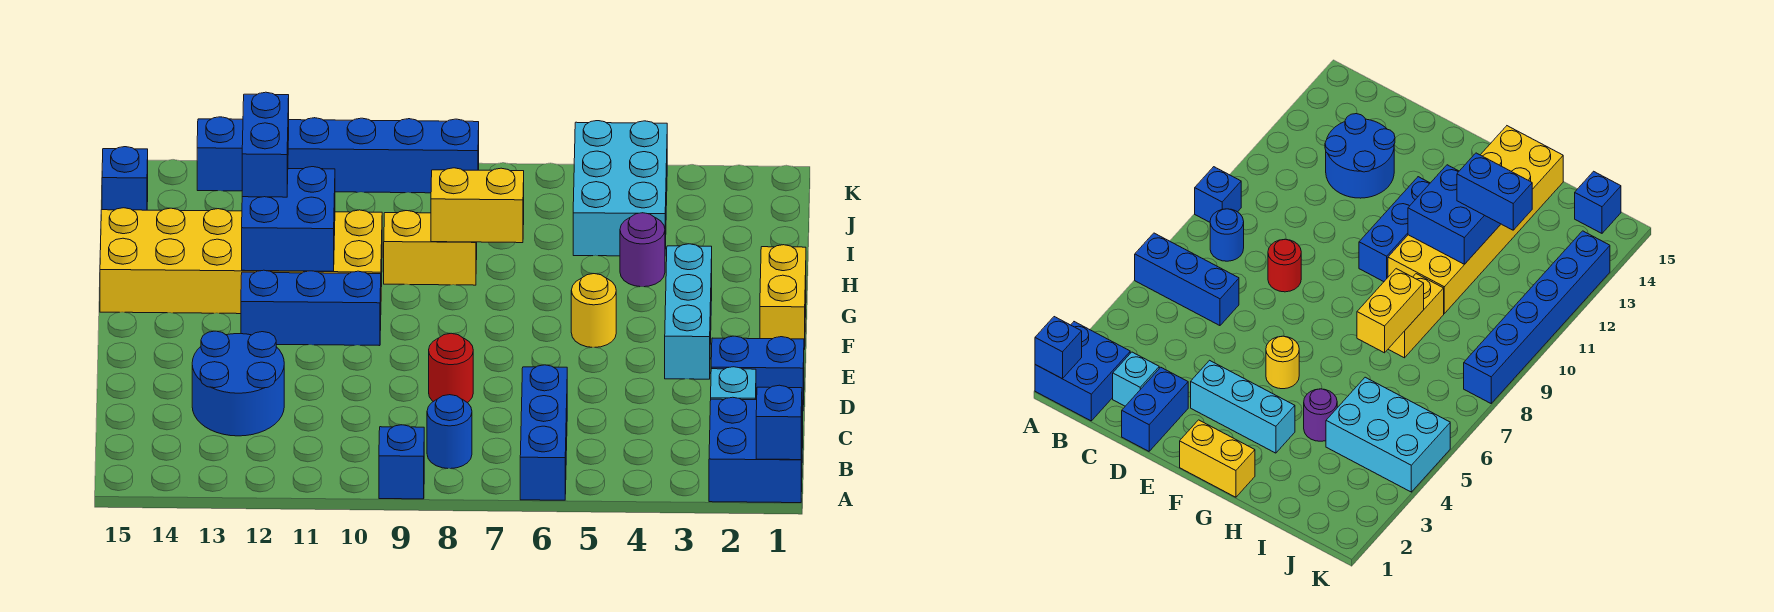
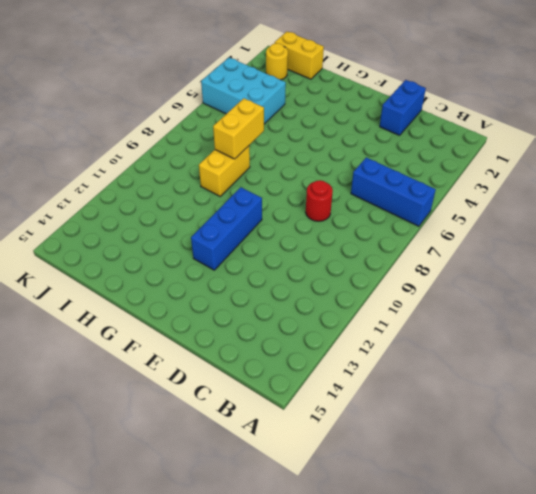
yellow 1x2 brick [275,32,324,79] -> yellow 1x2 brick moved to [760,245,806,349]
yellow 1x1 round brick [266,43,288,80] -> yellow 1x1 round brick moved to [571,274,616,347]
none -> blue 2x2 brick [709,397,803,503]
none -> blue 1x1 brick [379,425,424,499]
none -> blue 1x1 round brick [427,395,472,469]

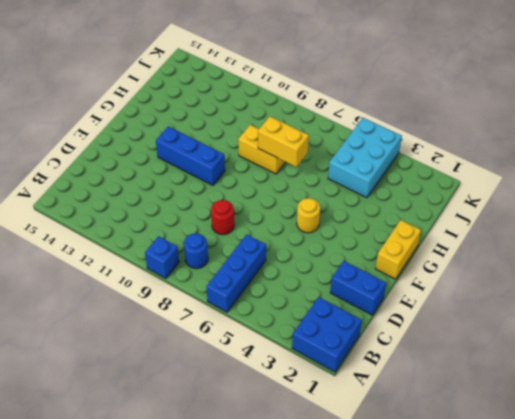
none -> cyan 1x1 brick [711,367,756,400]
none -> blue 2x2 round brick [192,331,284,436]
none -> cyan 1x3 brick [665,244,712,379]

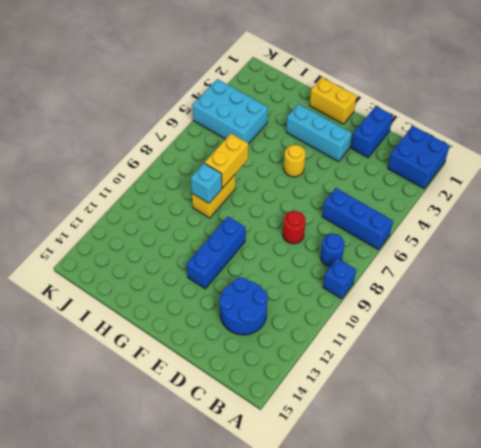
cyan 1x1 brick [191,163,222,203] -> cyan 1x1 brick moved to [711,367,756,400]
none -> yellow 2x6 brick [100,208,382,314]
none -> purple 1x1 round brick [620,213,665,287]
none -> blue 1x1 brick [102,147,148,210]

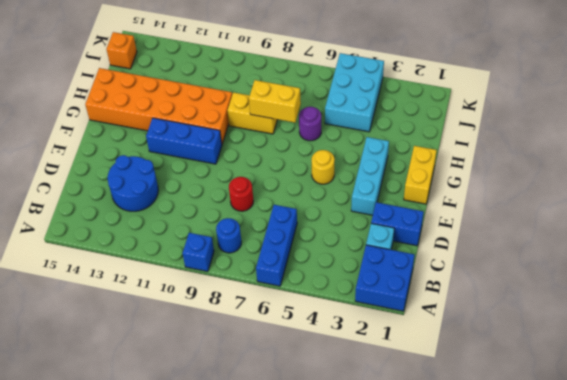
orange 2x6 brick [85,68,232,144] -> yellow 2x6 brick [100,208,382,314]
purple 1x1 round brick [299,107,321,141] -> purple 1x1 round brick moved to [620,213,665,287]
orange 1x1 brick [107,32,137,69] -> blue 1x1 brick [102,147,148,210]
none -> blue 1x6 brick [197,117,479,193]
none -> blue 1x1 brick [756,385,802,460]
none -> blue 2x2 brick [242,167,335,271]

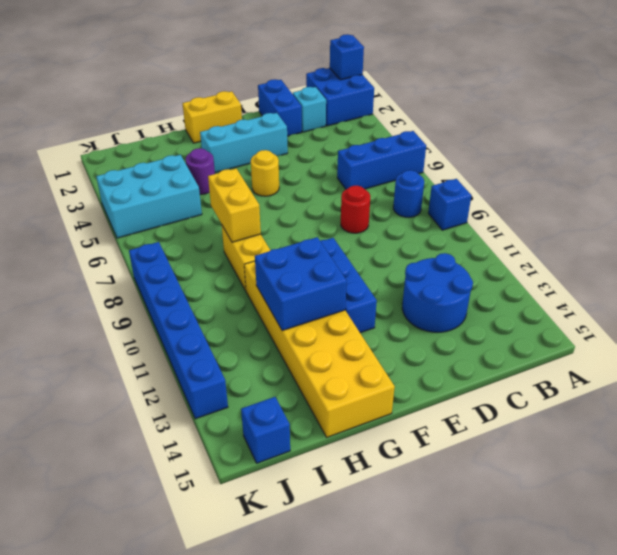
none -> blue 1x2 brick [242,92,289,197]

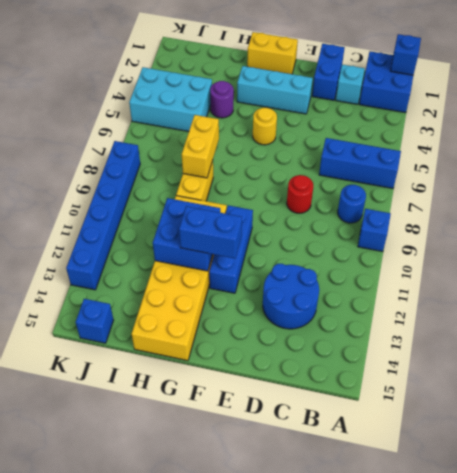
blue 1x2 brick [179,206,242,258] -> blue 1x2 brick moved to [242,92,289,197]

